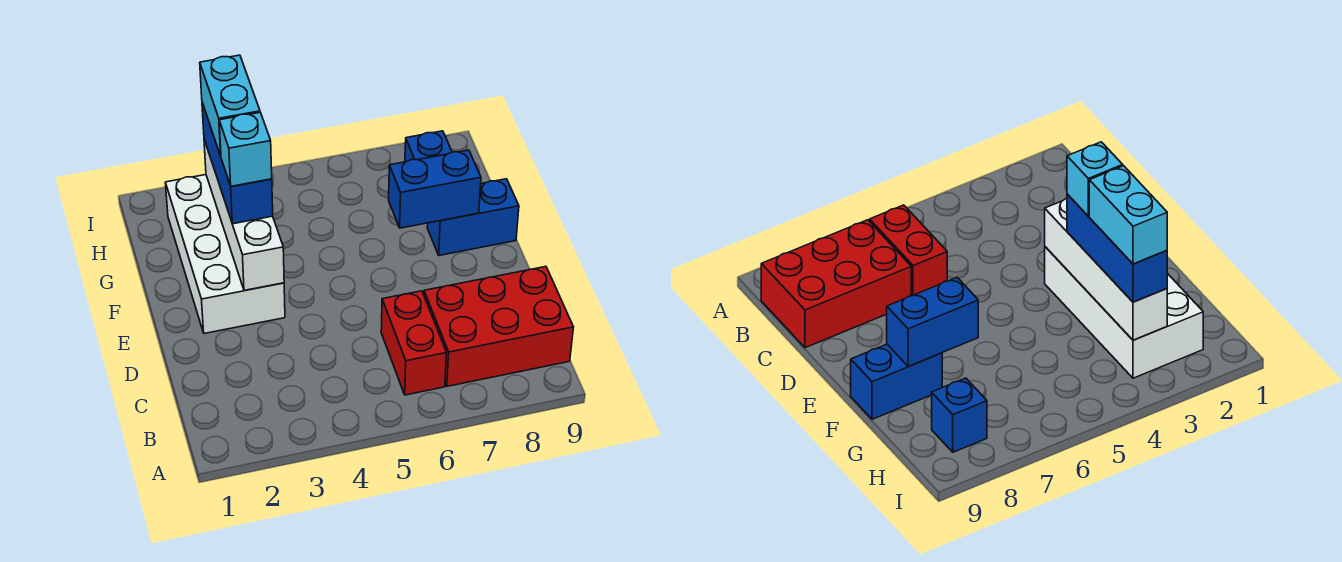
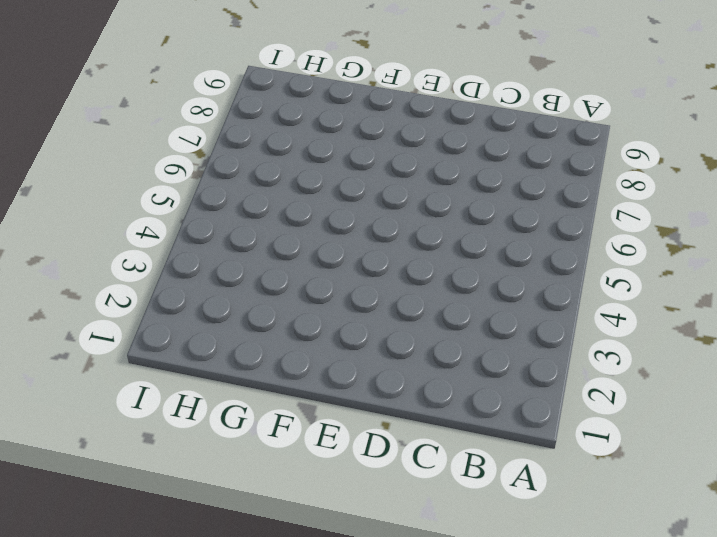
none -> red 1x2 brick [381,291,447,395]
none -> red 2x3 brick [424,267,574,386]

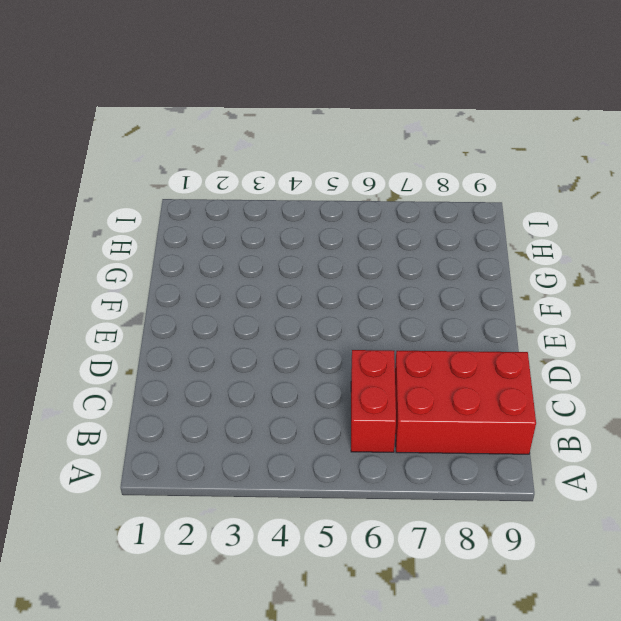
none -> white 2x4 brick [165,175,285,334]
none -> blue 1x2 brick [427,179,519,255]

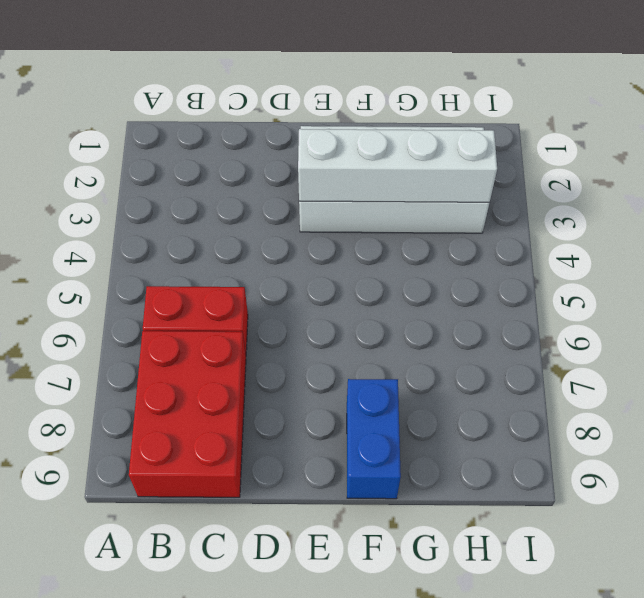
none -> blue 1x1 brick [405,131,452,162]
none -> blue 1x2 brick [389,150,481,228]

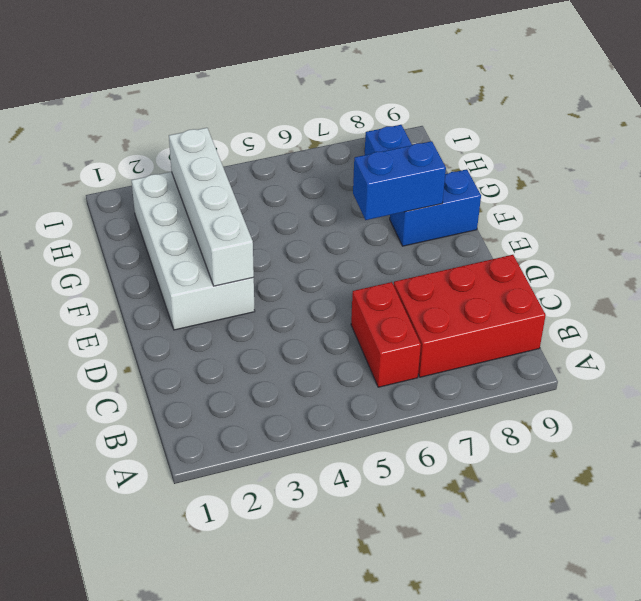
none -> blue 1x3 brick [202,103,273,224]
none -> cyan 1x1 brick [219,113,272,186]

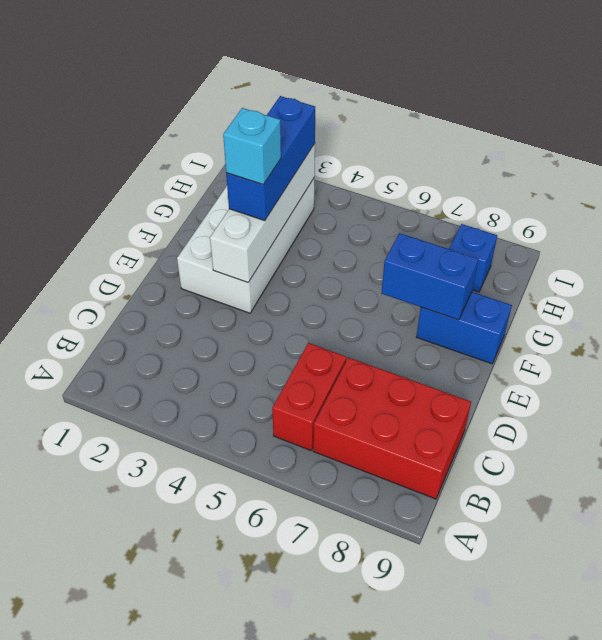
none -> cyan 1x2 brick [200,55,260,156]

